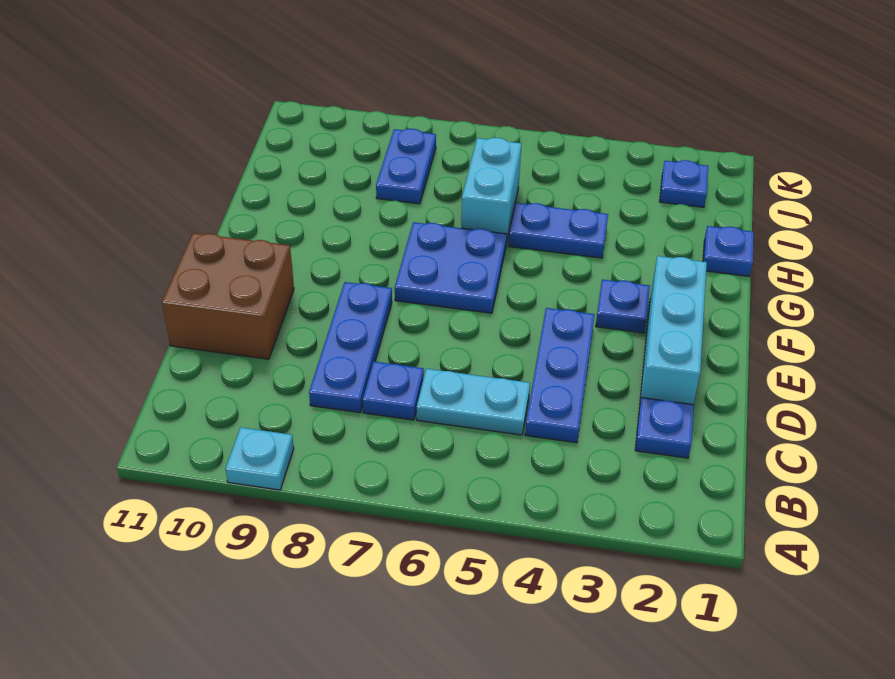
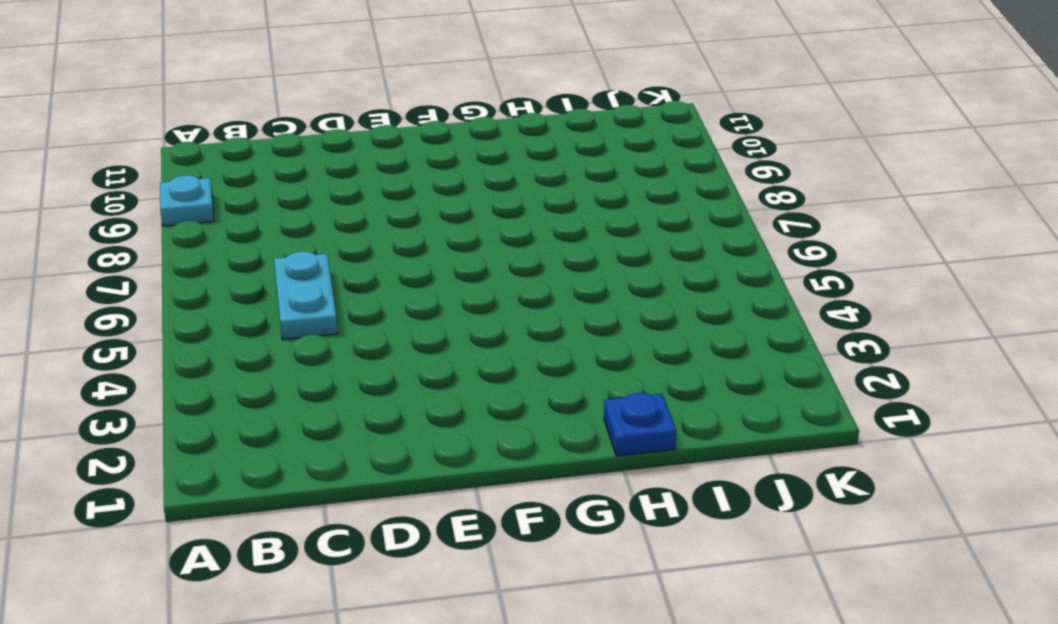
none -> blue 1x1 plate [635,398,694,458]
none -> blue 1x3 plate [525,308,595,443]
none -> blue 1x1 plate [363,362,424,420]

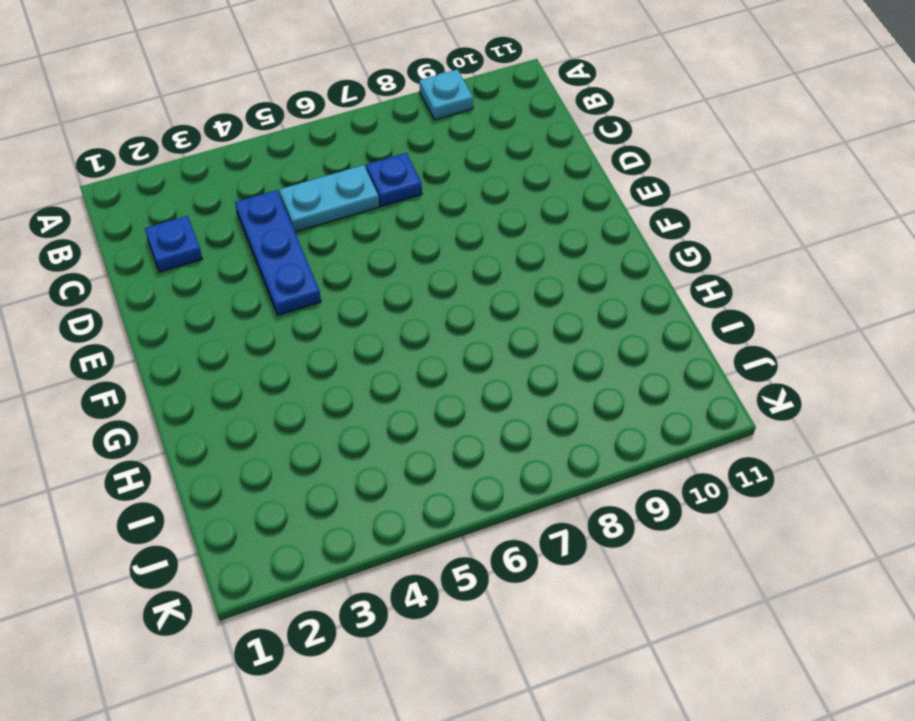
none -> blue 1x3 plate [309,282,392,413]
none -> cyan 1x3 brick [639,256,707,409]
none -> brown 2x2 brick [162,233,294,359]

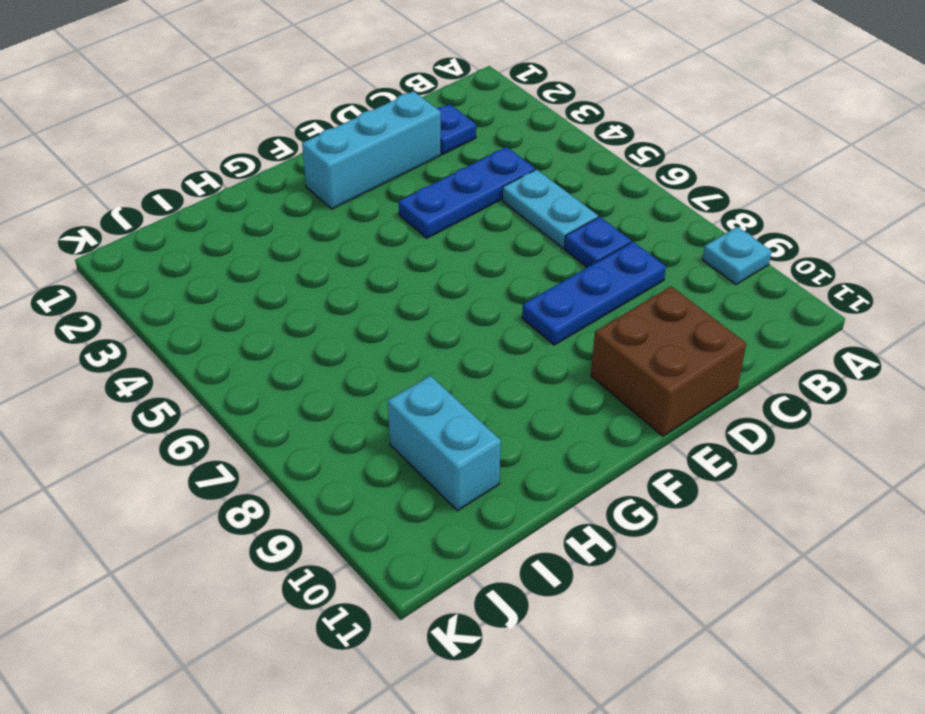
cyan 1x2 brick [388,376,501,511] -> cyan 1x2 brick turned to [461,138,521,244]
none -> blue 1x1 plate [596,279,650,333]
none -> blue 2x2 plate [395,222,507,313]
none -> blue 1x1 plate [703,226,754,276]

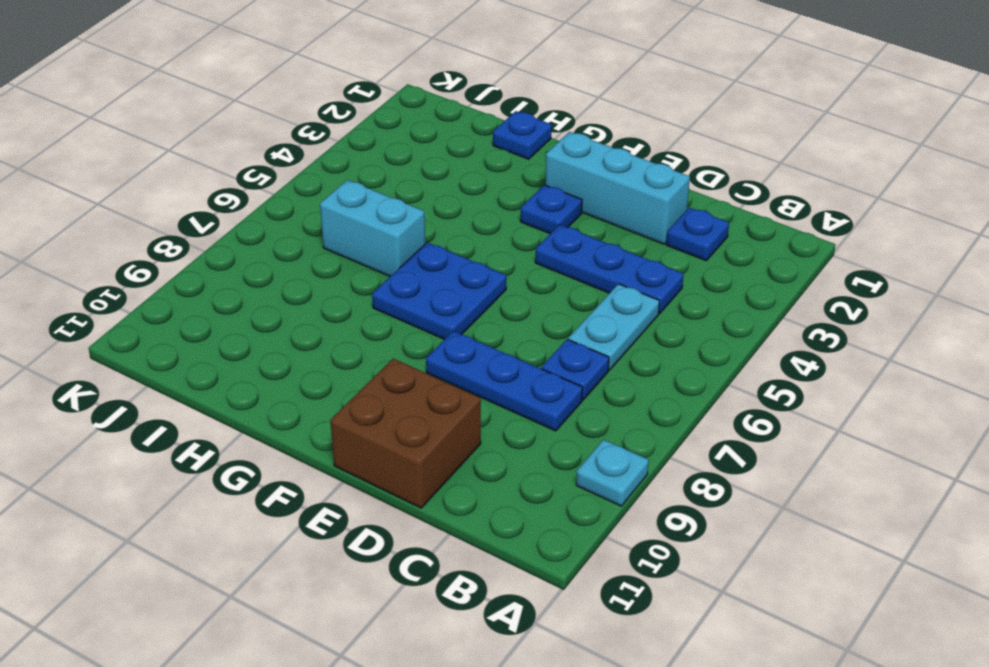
none -> blue 1x2 plate [509,203,608,258]
none -> blue 1x2 plate [376,129,436,204]
none -> blue 1x1 plate [660,160,708,207]

